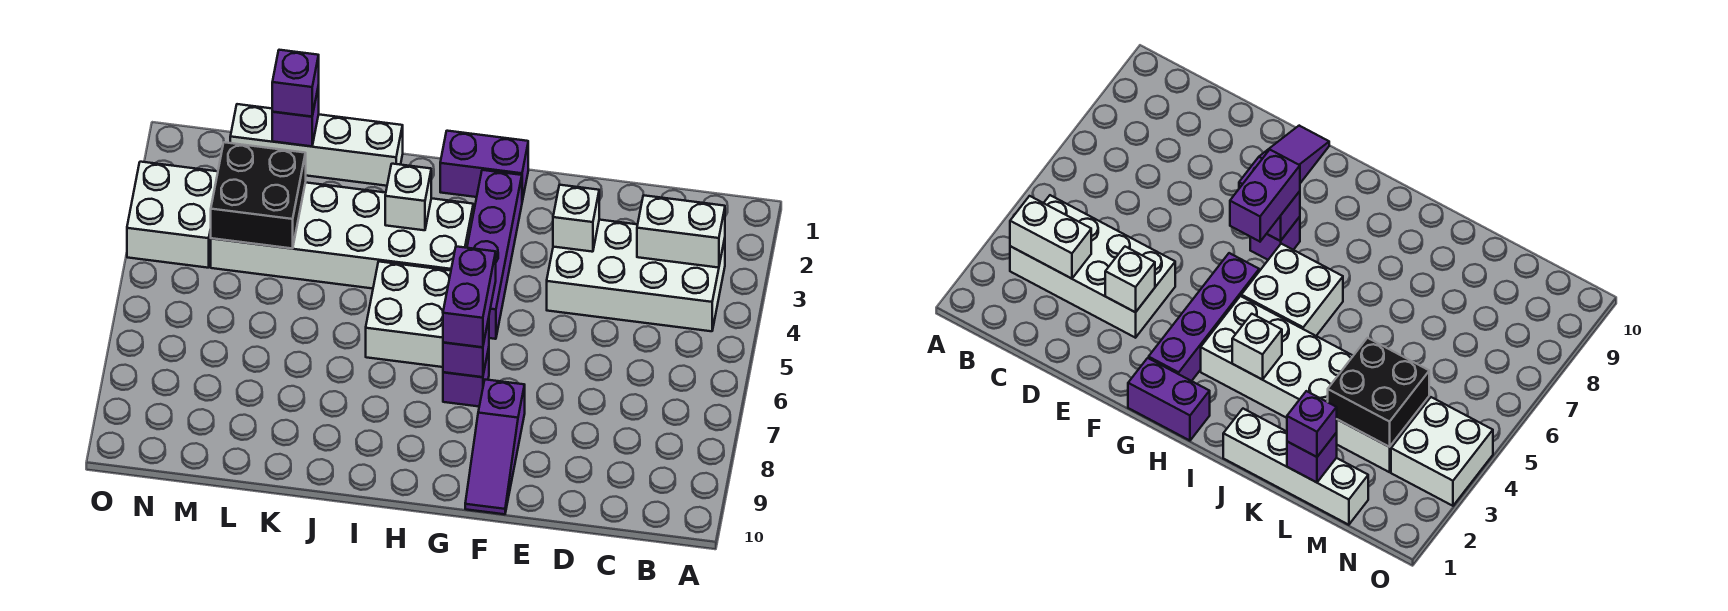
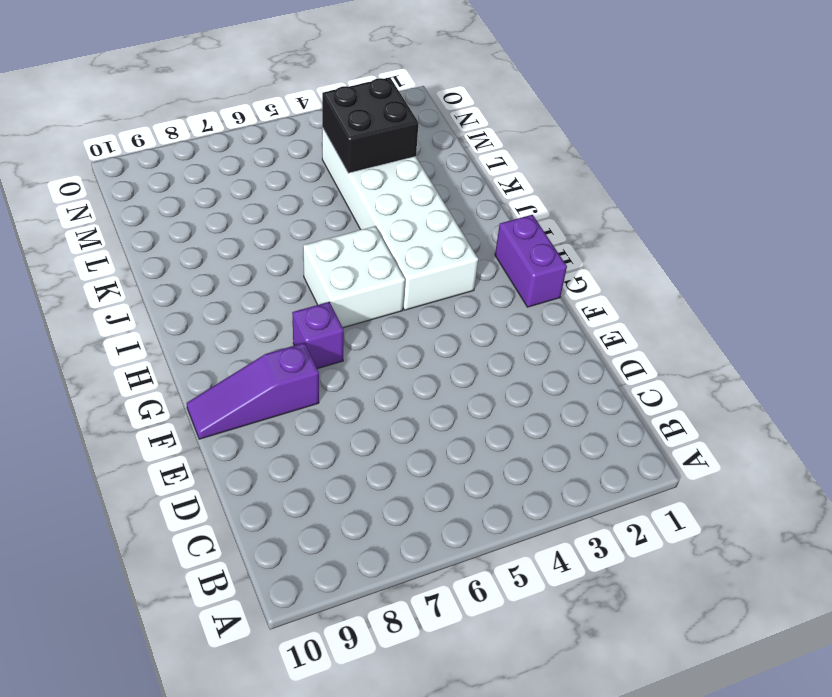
none -> white 2x4 brick [547,220,725,331]
none -> purple 1x4 brick [467,170,522,339]
none -> white 1x4 brick [230,104,403,186]

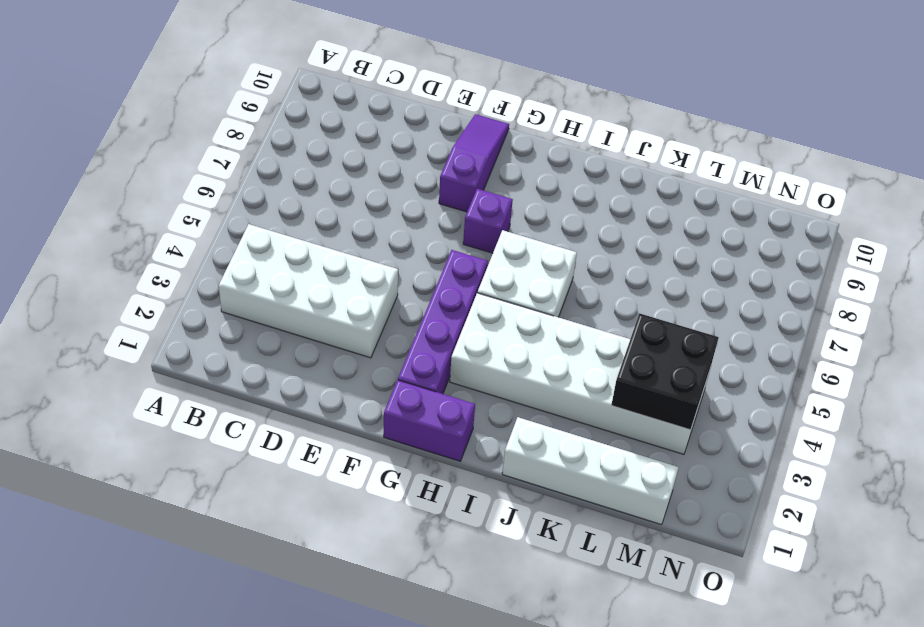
none -> white 2x2 brick [127,162,218,268]
none -> white 1x2 brick [637,195,725,268]
none -> white 1x1 brick [553,185,599,252]

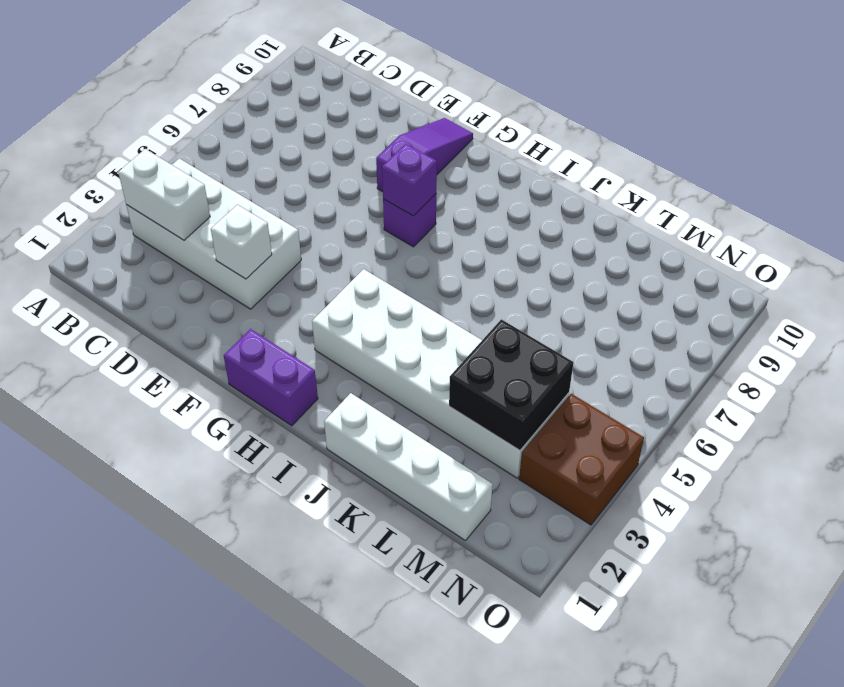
brown 2x2 brick [519,394,644,525] -> white 2x2 brick [127,162,218,268]
none -> purple 1x4 brick [467,170,522,339]
none -> white 2x2 brick [366,262,451,367]
none -> white 1x1 brick [385,164,431,230]

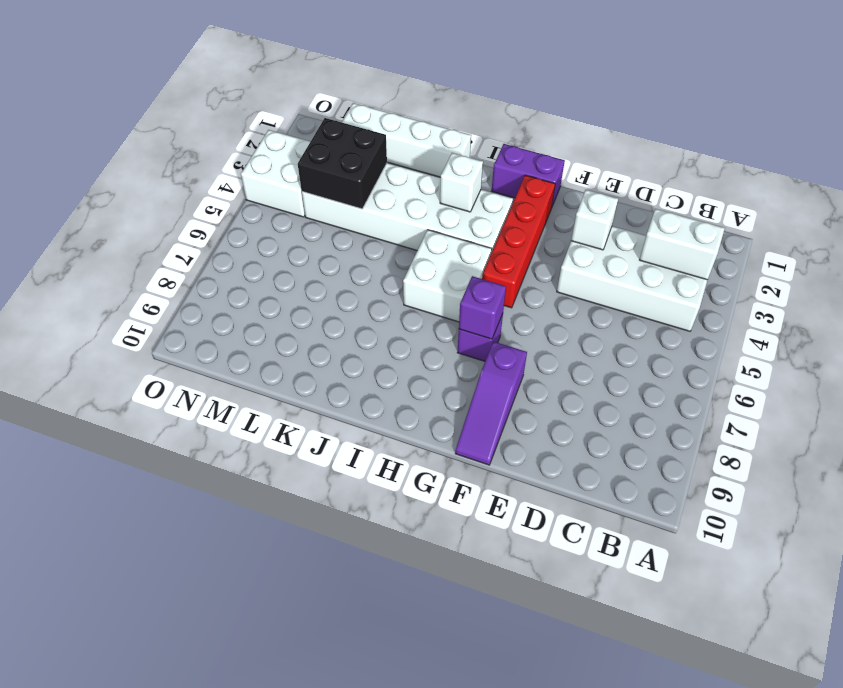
red 1x4 brick [482,175,555,308] -> purple 1x4 brick [467,170,522,339]
none -> purple 1x1 brick [272,85,319,146]
none -> purple 1x2 brick [443,246,496,347]
none -> purple 1x1 brick [272,50,319,117]

